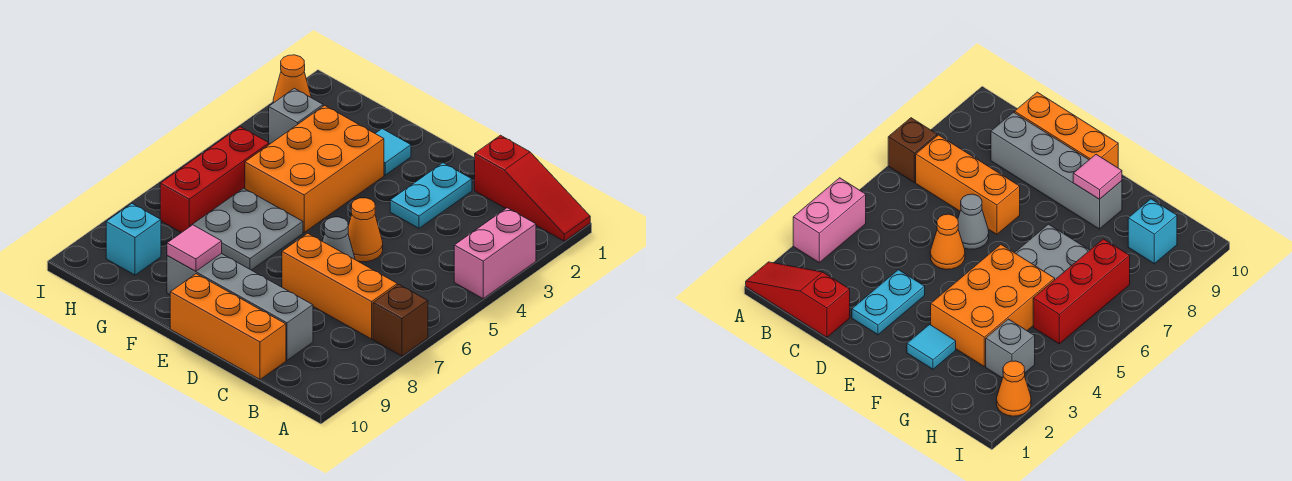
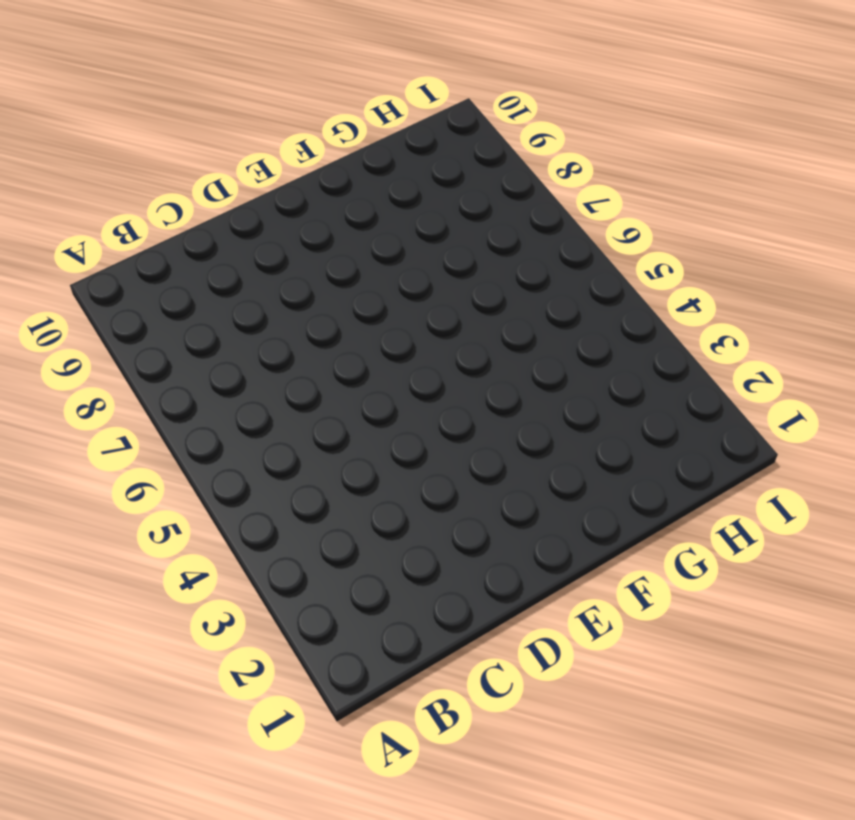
none -> red 1x3 slope [475,135,590,241]
none -> pink 1x2 brick [454,208,536,298]
none -> brown 1x1 brick [373,285,428,356]

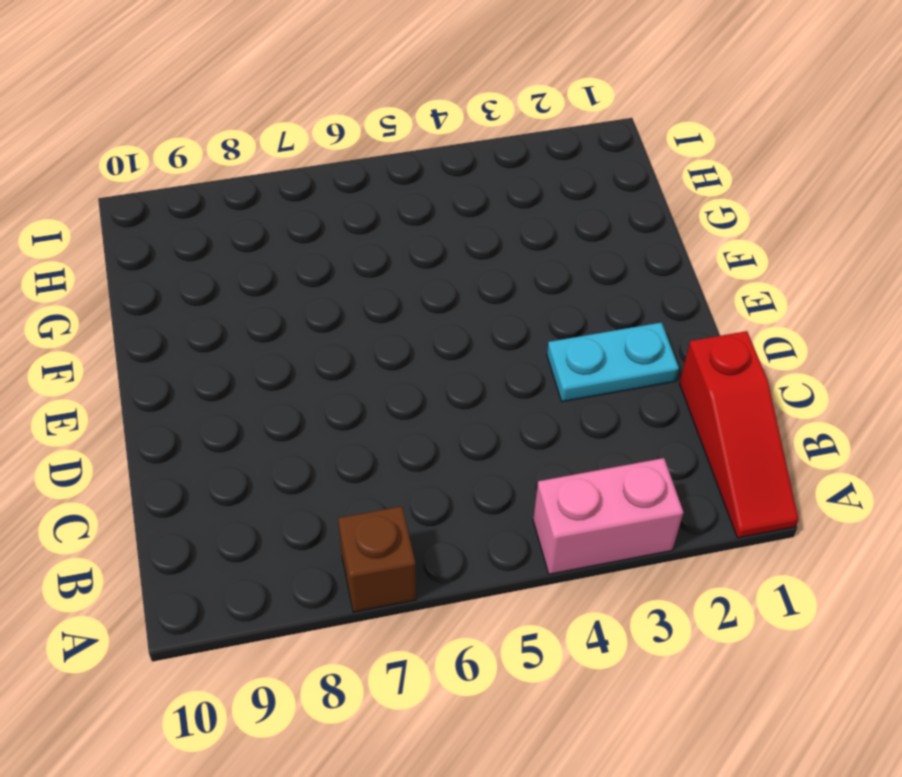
none -> orange 1x3 brick [282,233,397,339]
none -> grey 1x4 brick [167,253,313,360]
none -> orange 1x3 brick [170,274,286,379]

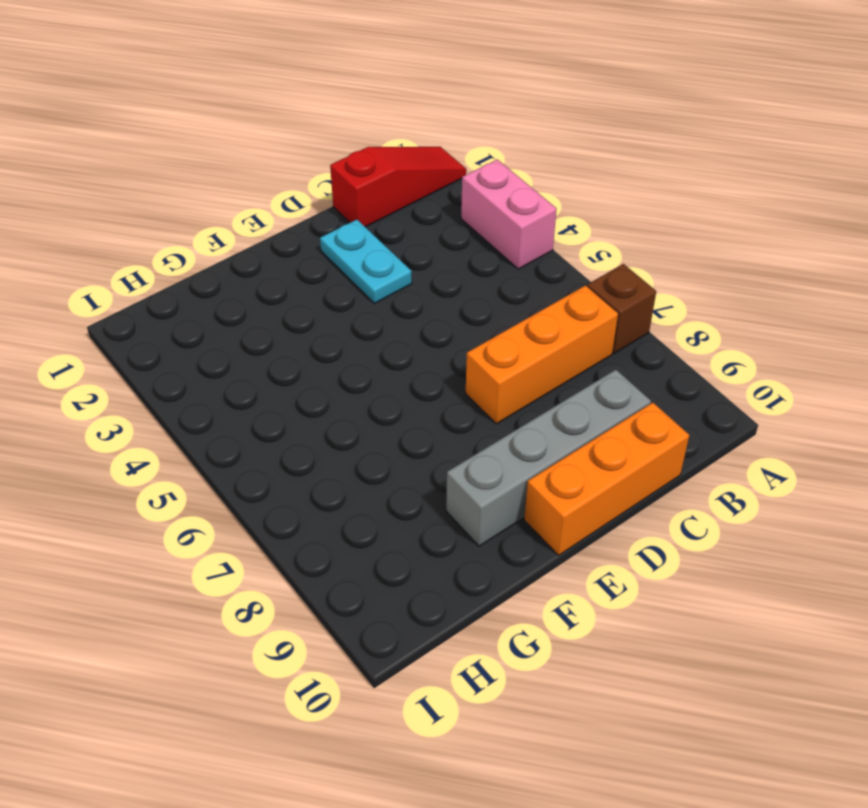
none -> orange 1x1 cone [348,198,383,262]
none -> grey 1x1 cone [323,217,355,259]
none -> cyan 1x1 tile [375,129,411,175]

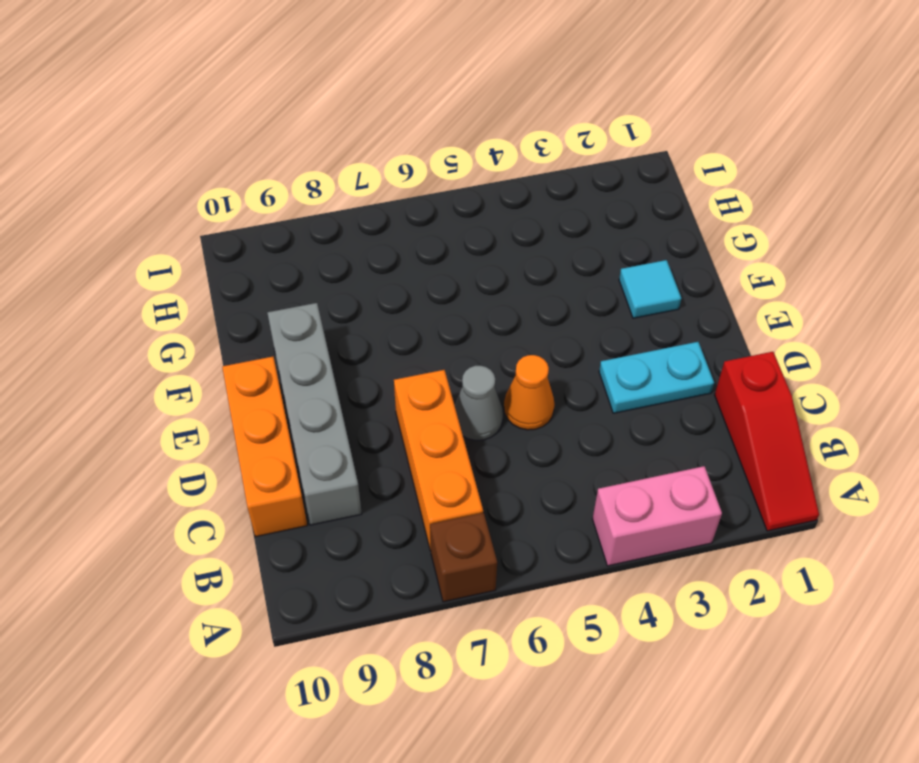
none -> orange 2x3 brick [245,105,384,232]
none -> grey 2x2 plate [191,188,303,270]
none -> grey 1x1 brick [269,88,323,144]

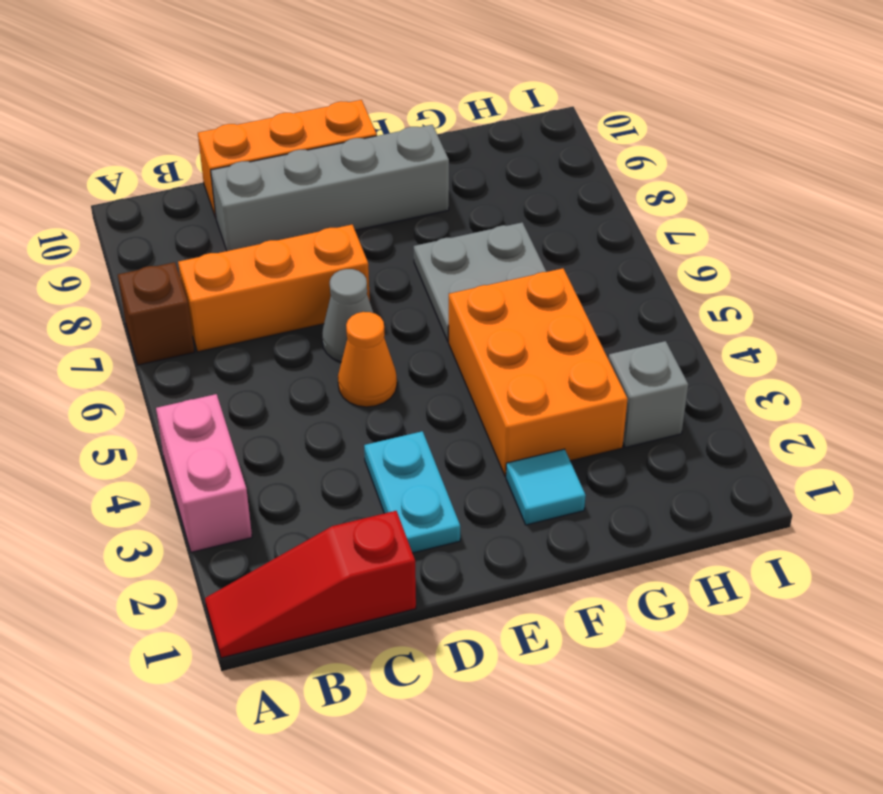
none -> red 1x3 brick [160,127,269,233]
none -> cyan 1x1 brick [106,204,161,275]
none -> orange 1x1 cone [273,55,311,103]

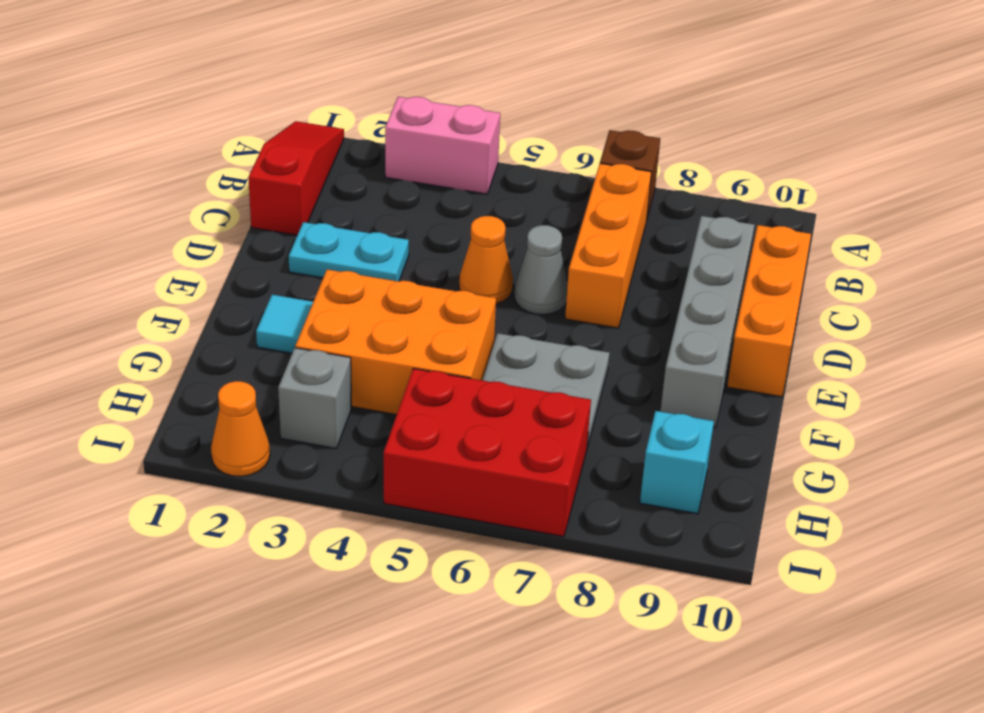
red 2x3 brick [384,368,591,537] -> red 1x3 brick [160,127,269,233]
none -> pink 1x1 tile [167,225,222,271]

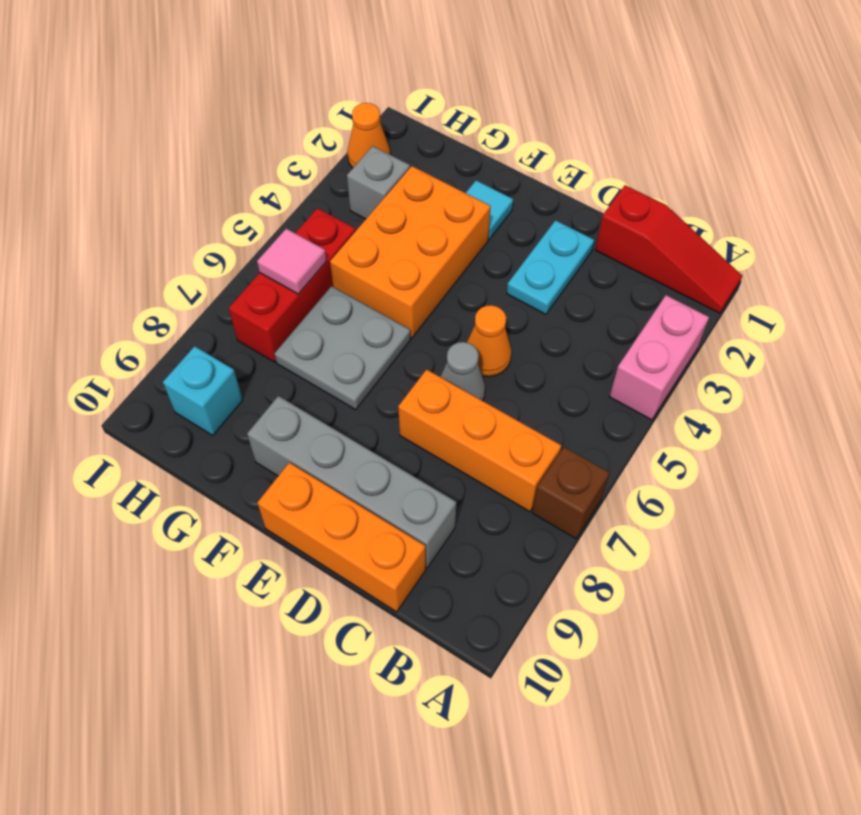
pink 1x1 tile [257,229,326,294] -> pink 1x1 tile moved to [167,225,222,271]

